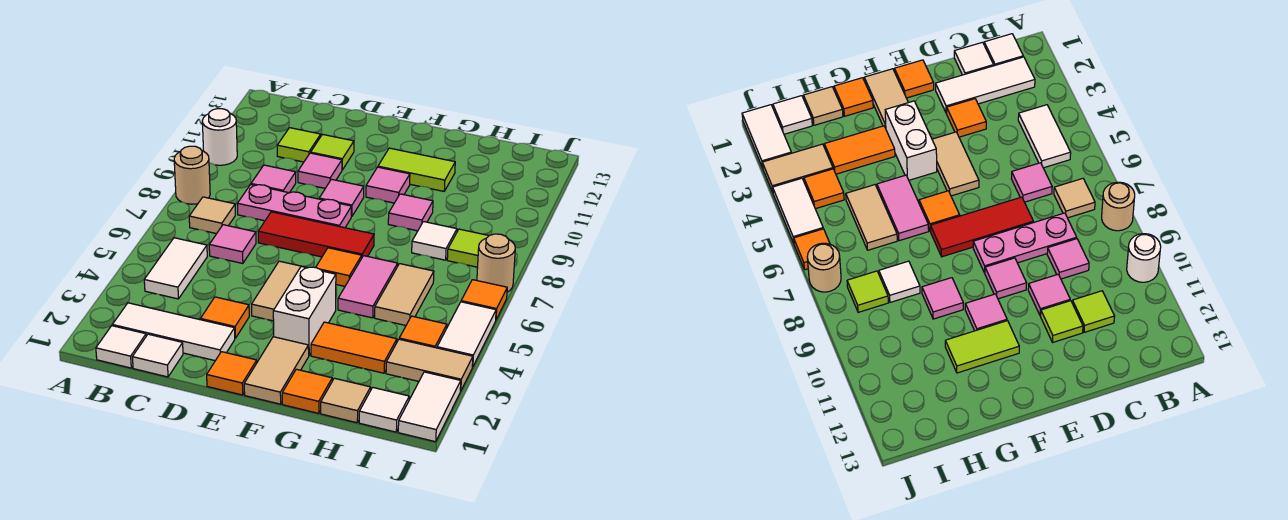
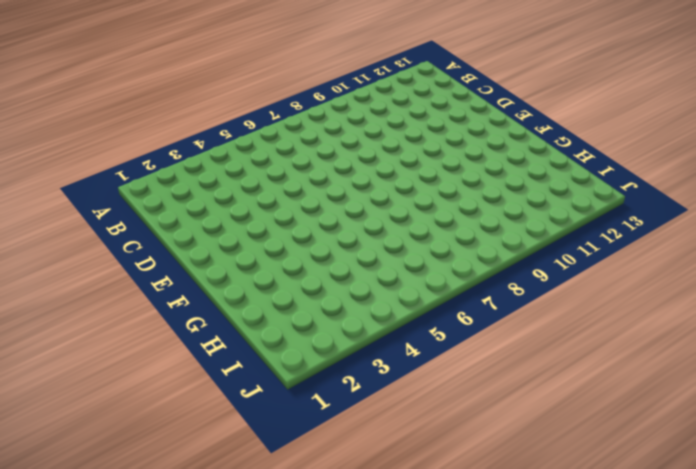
none -> tan 1x1 round brick [174,146,210,204]
none -> white 1x1 round brick [202,109,237,165]
none -> white 1x1 tile [96,326,146,368]
none -> white 1x3 tile [112,303,235,361]

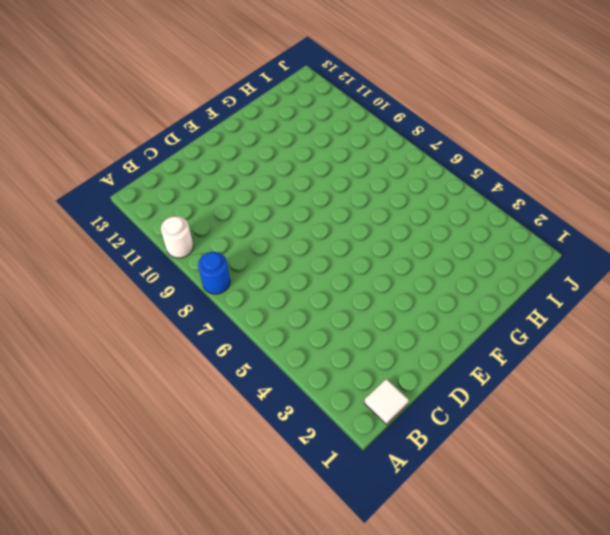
blue 1x1 round brick [198,252,230,294] -> tan 1x1 round brick [174,146,210,204]
none -> white 1x3 tile [112,303,235,361]
none -> white 1x2 tile [144,238,207,299]
none -> tan 1x1 tile [189,197,235,234]
none -> white 1x1 tile [132,334,183,377]

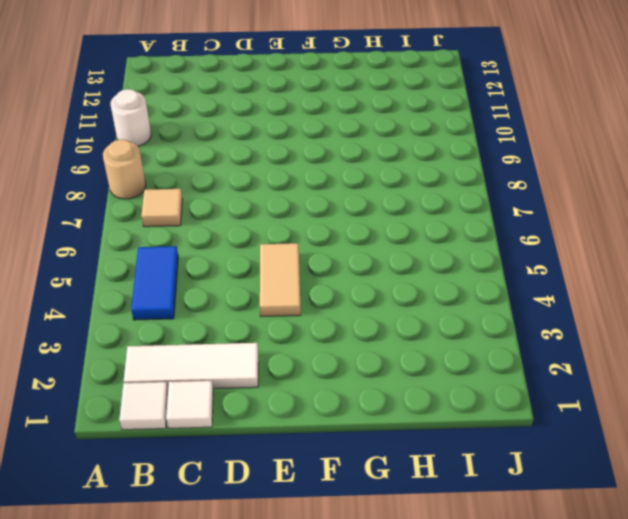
blue 1x2 tile [131,246,178,320] -> white 1x2 tile [144,238,207,299]
none -> pink 1x1 tile [209,225,256,264]
none -> pink 1x3 plate [237,185,352,228]
none -> pink 1x1 tile [251,165,296,193]
none -> lime 1x1 tile [277,128,321,162]

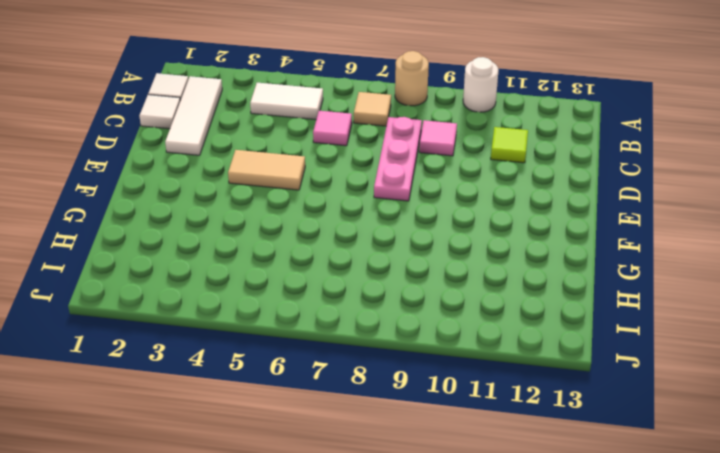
none -> orange 1x1 tile [201,297,249,338]
none -> red 1x3 tile [258,212,374,257]
none -> pink 1x1 tile [298,153,342,188]
none -> lime 1x1 tile [311,134,354,170]

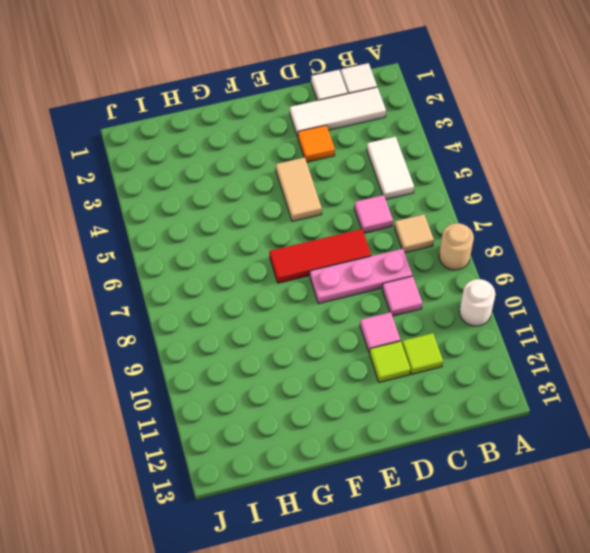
none -> orange 1x1 tile [207,352,257,395]
none -> pink 1x1 tile [319,179,364,217]
none -> tan 1x2 tile [244,337,309,404]
none -> white 1x2 brick [273,266,336,355]

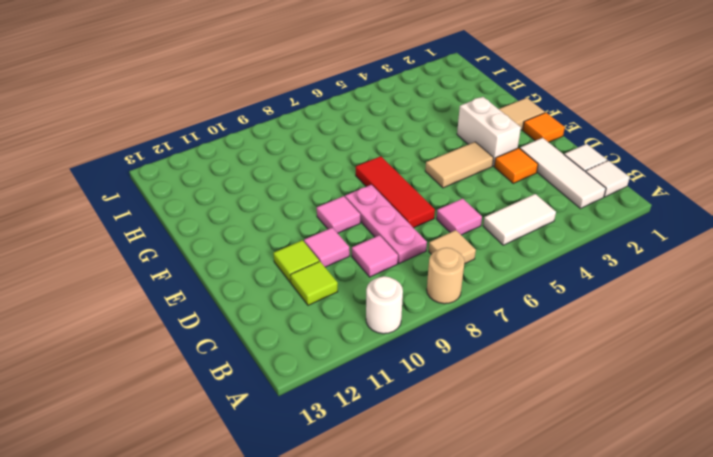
white 1x2 brick [457,97,521,166] -> white 1x2 brick turned to [273,266,336,355]
none -> orange 1x1 tile [316,248,362,286]
none -> pink 1x1 tile [366,167,410,203]
none -> lime 1x2 tile [378,148,455,191]
none -> orange 1x1 tile [282,369,332,413]

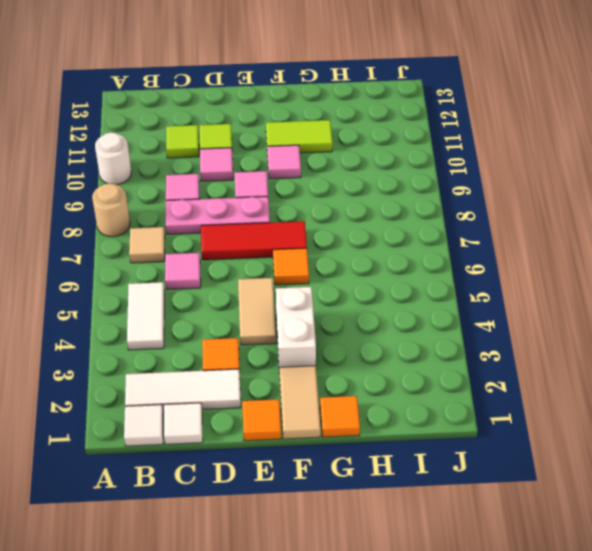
none -> orange 1x2 tile [311,322,397,373]
none -> pink 1x2 tile [338,256,398,318]
none -> pink 1x1 tile [388,194,433,231]
none -> tan 1x1 tile [321,378,371,423]

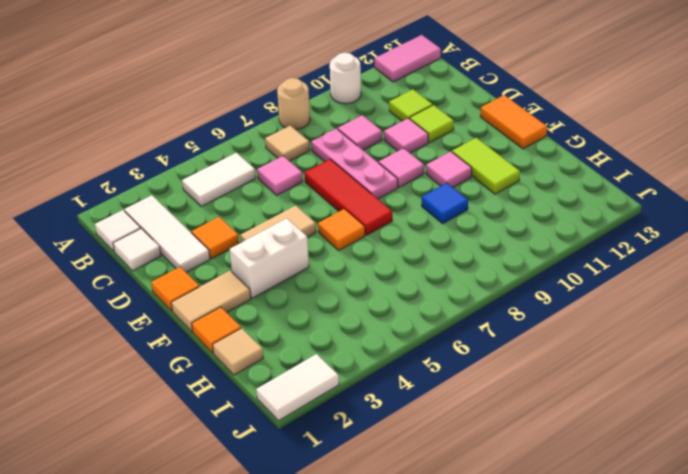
pink 1x2 tile [374,35,441,82] -> pink 1x2 tile moved to [338,256,398,318]
orange 1x2 tile [480,95,547,149] -> orange 1x2 tile moved to [311,322,397,373]
blue 1x1 tile [422,183,468,224] -> pink 1x1 tile [388,194,433,231]
none -> tan 1x2 tile [375,264,434,325]
none -> white 1x1 tile [412,222,457,260]
none -> white 1x1 tile [359,388,409,432]
none -> tan 1x2 tile [386,339,473,391]

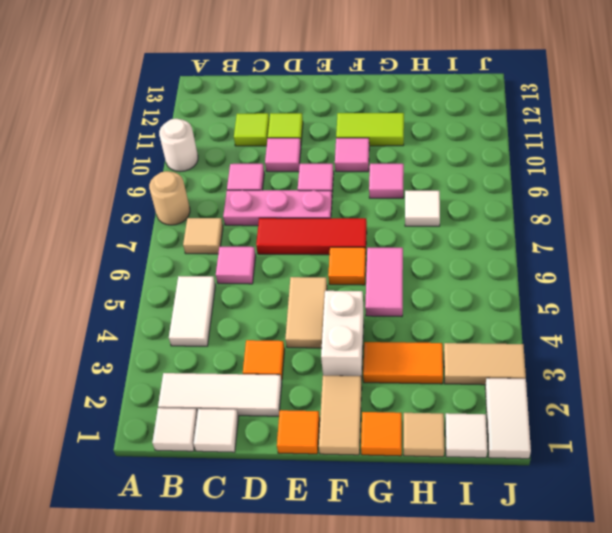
none -> tan 1x2 tile [375,264,434,325]
none -> orange 1x1 tile [399,316,447,348]
none -> lime 1x1 tile [447,229,489,267]
none -> white 1x2 tile [437,302,496,367]

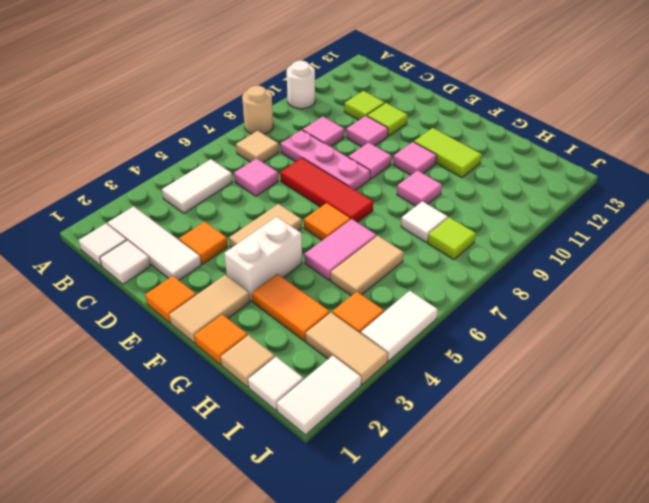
none -> orange 1x1 tile [461,280,507,320]
none -> tan 1x1 round brick [477,234,515,292]

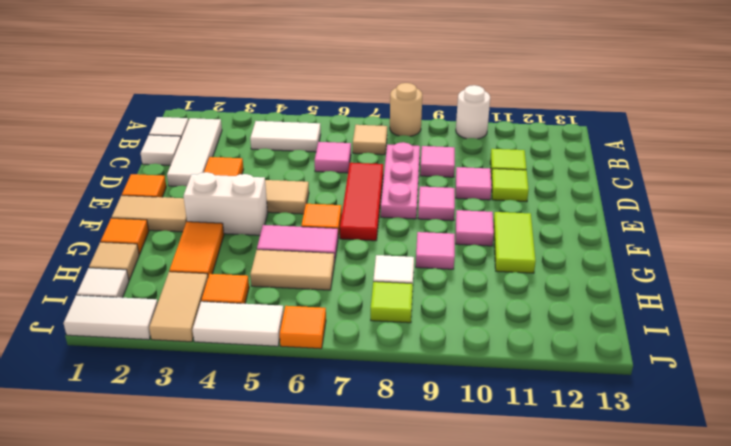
none -> tan 1x1 round brick [477,234,515,292]

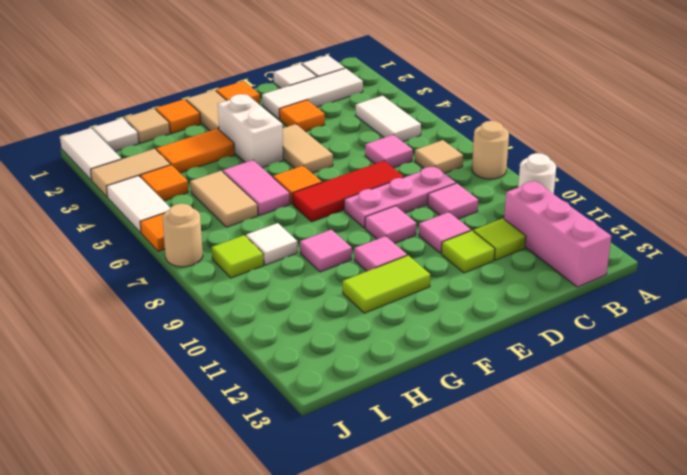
pink 1x3 brick [504,181,611,287] -> none

